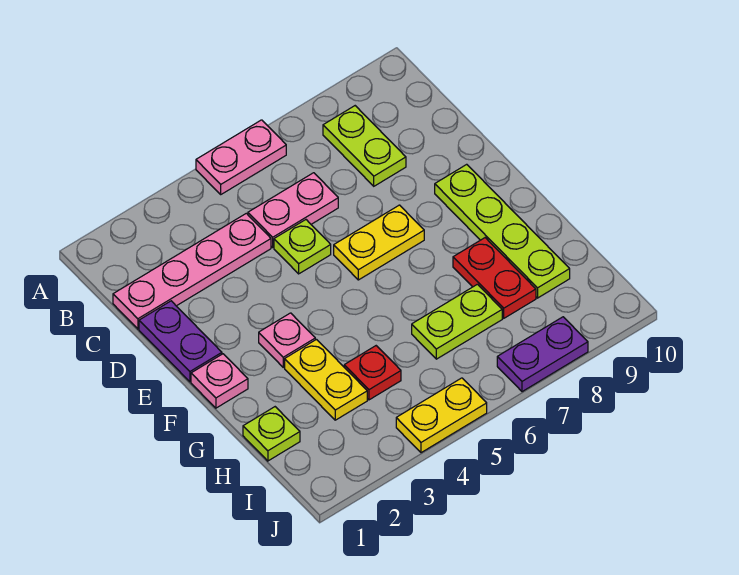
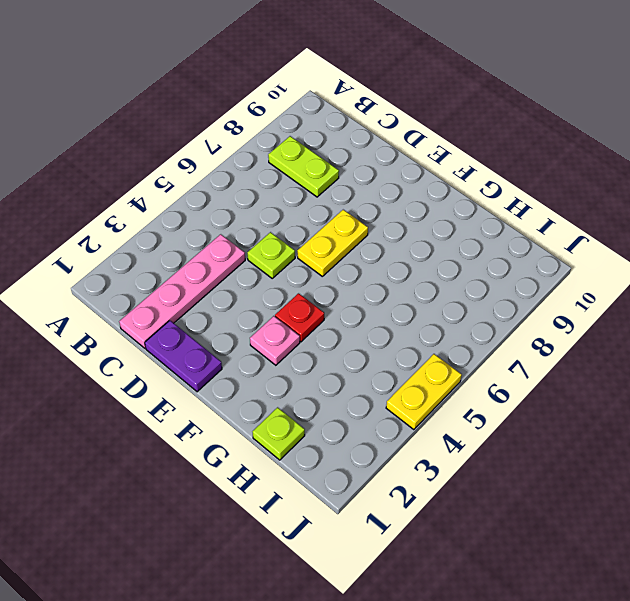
red 1x1 plate [275,293,324,342] -> red 1x1 plate moved to [344,346,401,400]
none -> pink 1x2 plate [196,120,286,194]
none -> pink 1x2 plate [248,173,338,247]
none -> lime 1x4 plate [435,164,570,298]

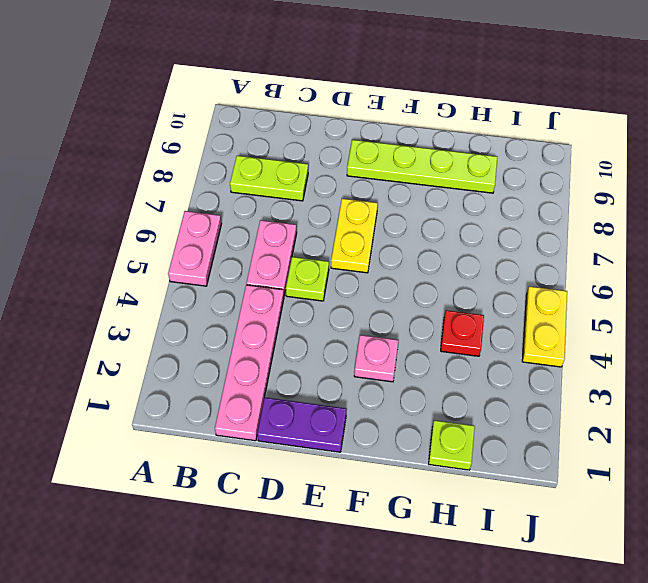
none -> pink 1x1 plate [191,354,248,408]
none -> yellow 1x2 plate [285,340,367,420]
none -> red 1x2 plate [453,238,536,318]

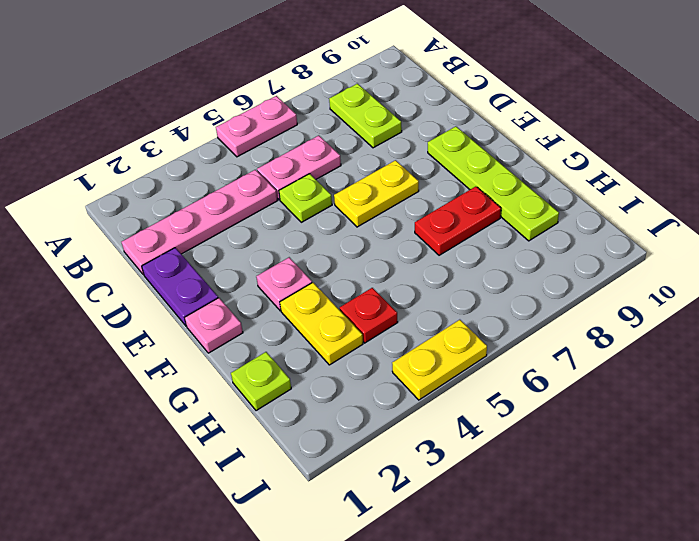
red 1x2 plate [415,187,501,255] -> red 1x2 plate turned to [453,238,536,318]
none -> lime 1x2 plate [412,284,502,359]
none -> purple 1x2 plate [497,317,588,392]

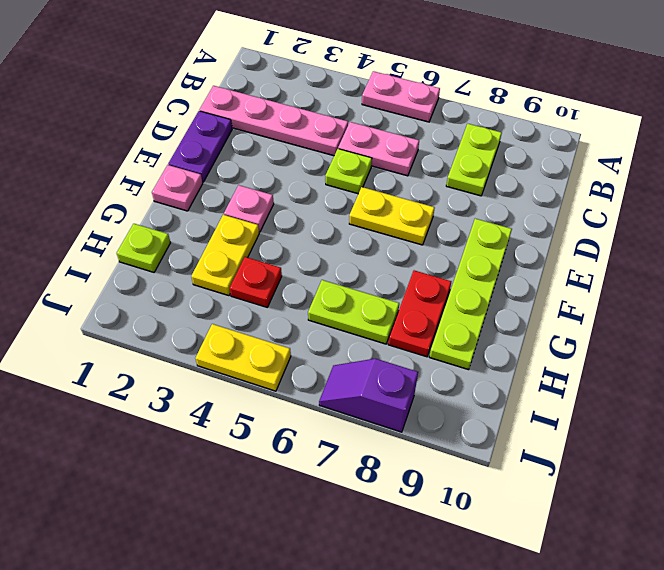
purple 1x2 slope [319,359,418,432] -> purple 1x2 plate [497,317,588,392]

